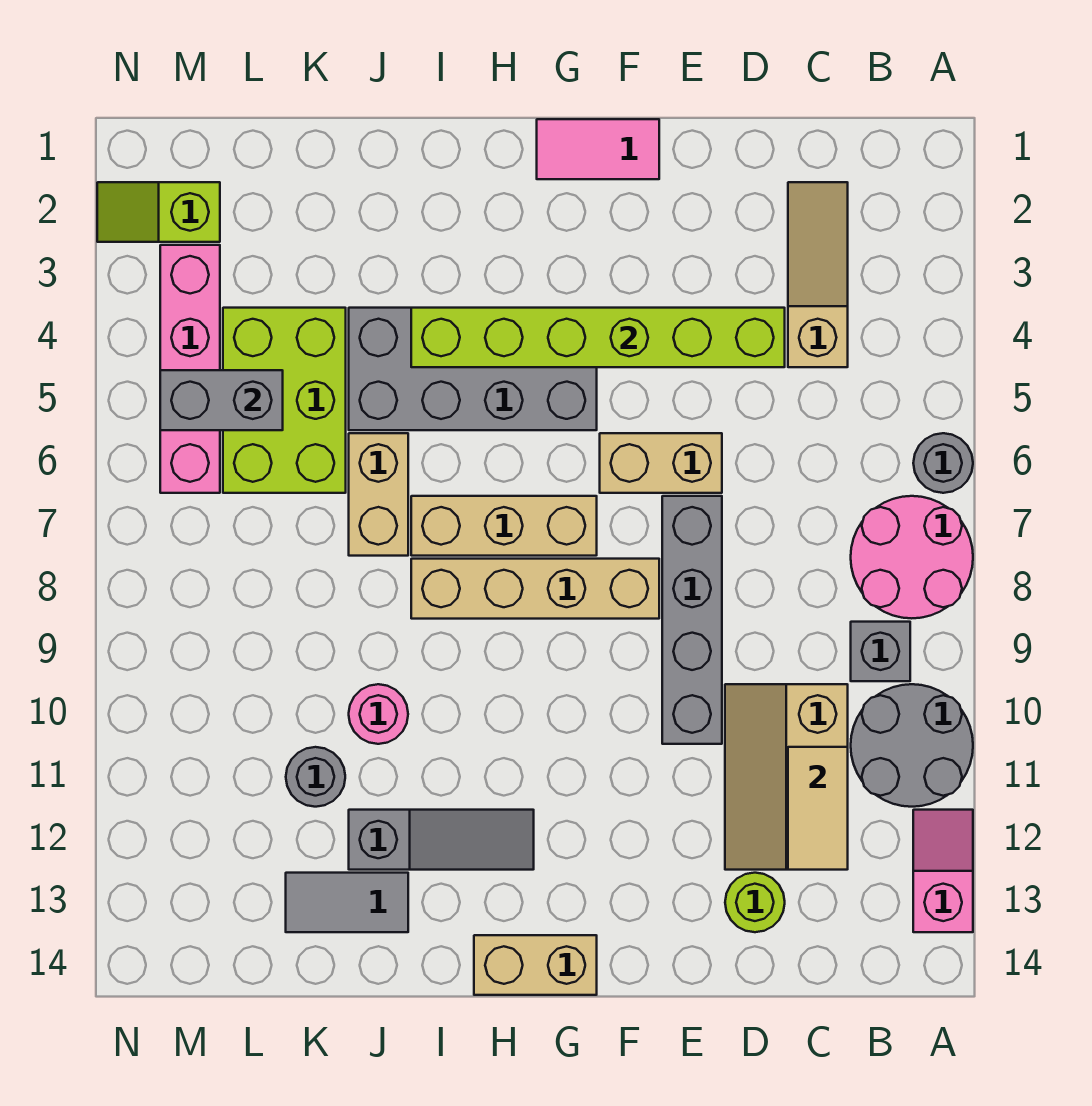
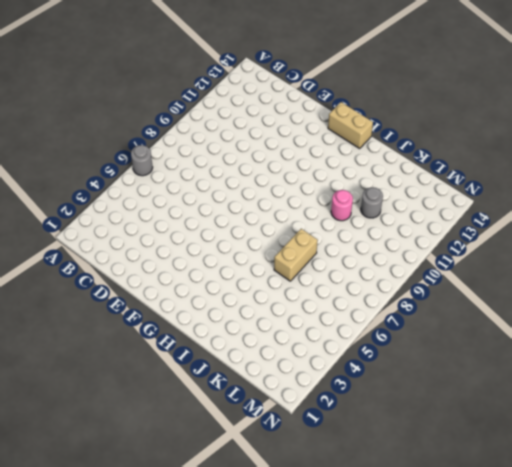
none -> pink 2x2 round brick [851,496,973,618]
none -> grey 2x2 round brick [851,684,973,807]
none -> pink 1x2 slope [913,810,973,932]

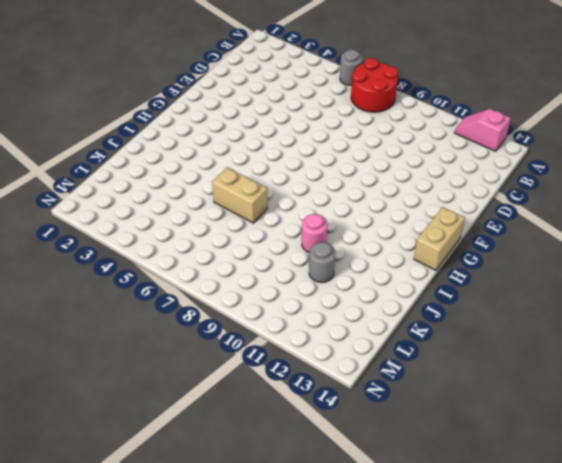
red 2x2 round brick [351,58,398,112] -> pink 2x2 round brick [851,496,973,618]
none -> grey 2x2 round brick [851,684,973,807]
none -> grey 1x1 brick [851,622,910,681]
none -> tan 1x3 slope [788,182,848,367]

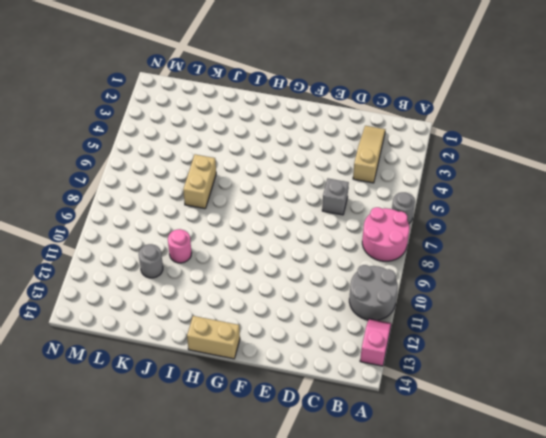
grey 1x1 brick [322,178,349,215] -> grey 1x1 brick moved to [851,622,910,681]
none -> tan 2x3 slope [725,684,848,870]
none -> lime 1x1 round brick [725,873,785,932]
none -> tan 1x2 brick [600,433,722,493]

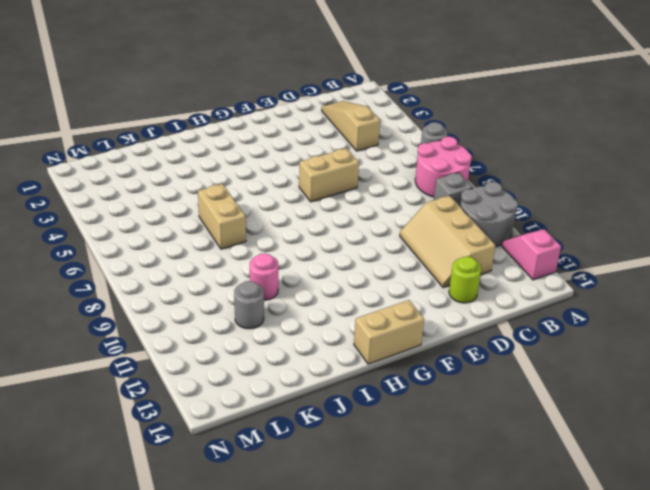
none -> grey 1x4 brick [662,496,722,744]
none -> pink 1x2 tile [537,119,659,179]
none -> tan 1x4 brick [411,559,659,619]

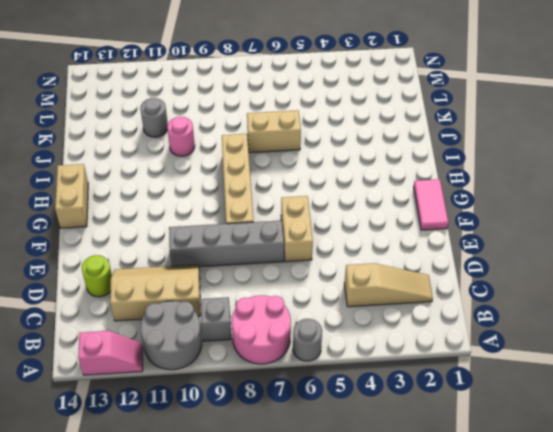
none -> grey 2x4 brick [349,308,597,430]
none -> tan 1x3 brick [411,496,597,556]
none -> grey 1x3 slope [349,810,534,870]

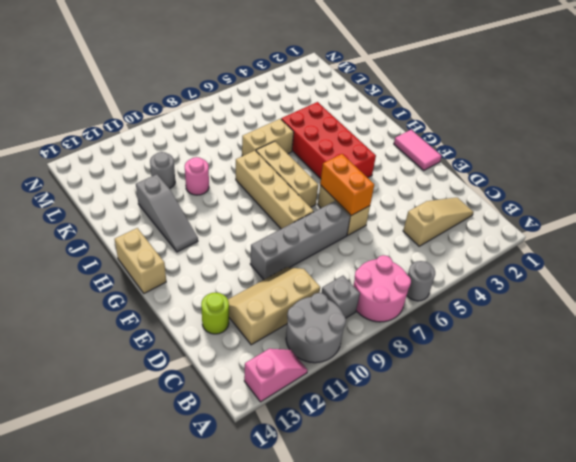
orange 1x2 brick [320,154,374,216] -> none
red 2x4 brick [281,102,376,179] -> grey 2x4 brick [349,308,597,430]
none -> grey 1x2 tile [286,873,408,932]
none -> lime 2x3 brick [223,308,346,493]
none -> lime 1x2 slope [97,182,220,242]

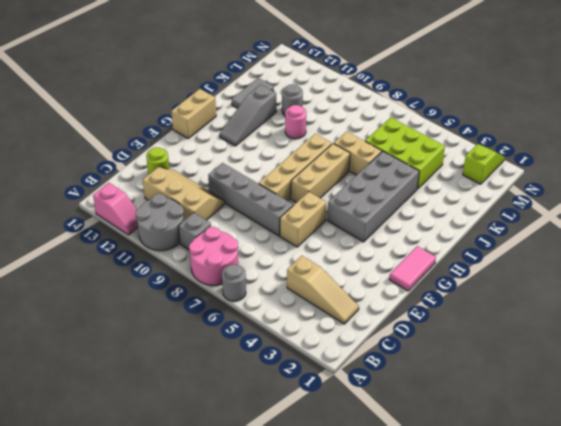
none -> pink 1x4 brick [160,245,220,493]
none -> tan 1x2 tile [788,747,848,870]
none -> lime 1x6 brick [411,308,785,367]

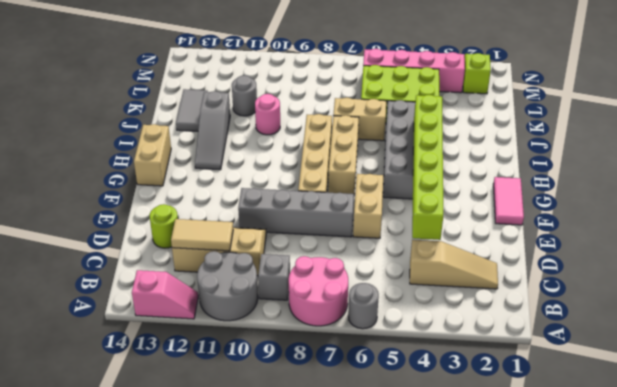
none -> grey 1x2 brick [160,370,283,430]

